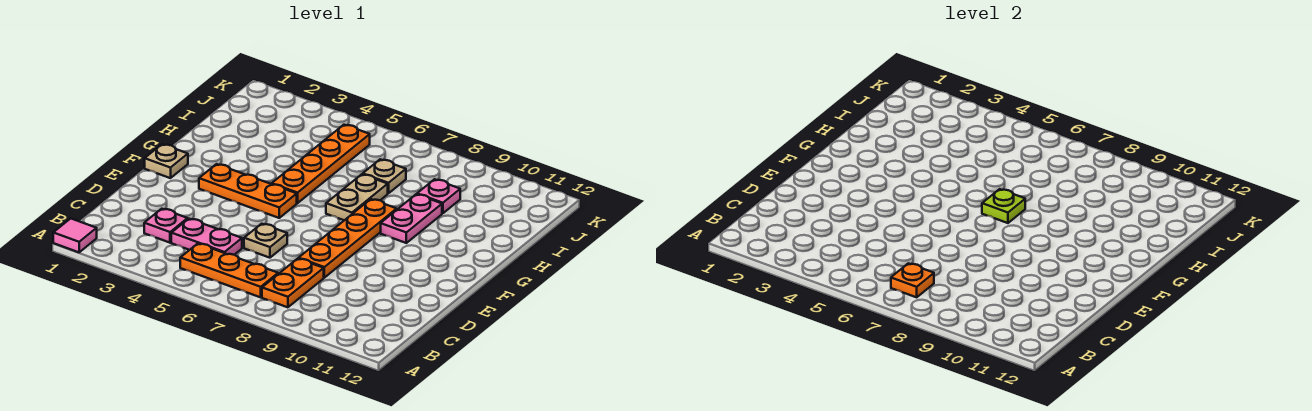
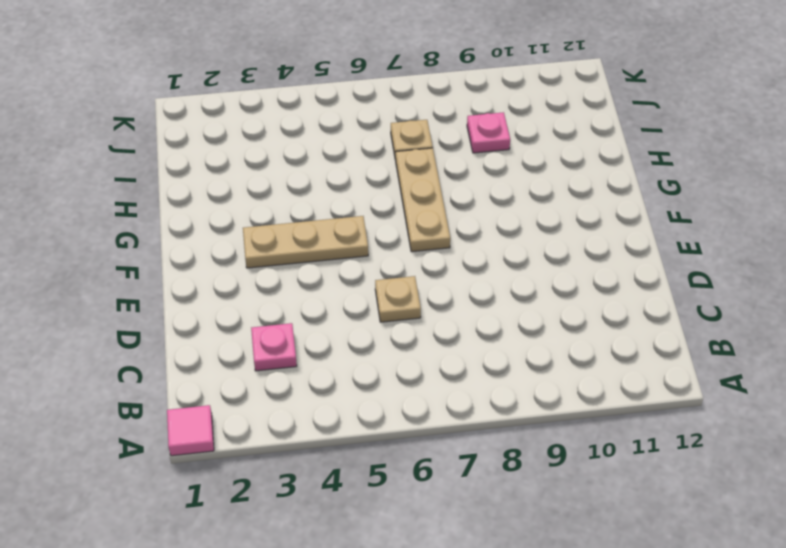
tan 1x3 plate [243,216,368,268] -> orange 1x3 plate [199,164,297,218]
tan 1x3 plate [396,148,450,252] -> tan 1x2 plate [326,174,388,220]
none -> orange 1x3 plate [180,244,278,297]
none -> orange 1x2 plate [262,259,324,307]
none -> pink 1x2 plate [171,219,242,255]

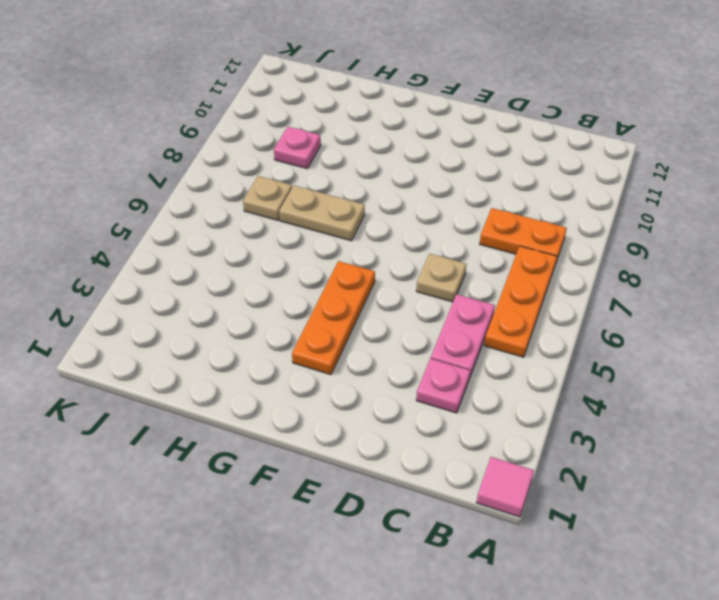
none -> orange 1x4 plate [299,199,397,278]
none -> tan 1x1 plate [145,144,188,178]
none -> orange 1x4 plate [272,125,370,203]

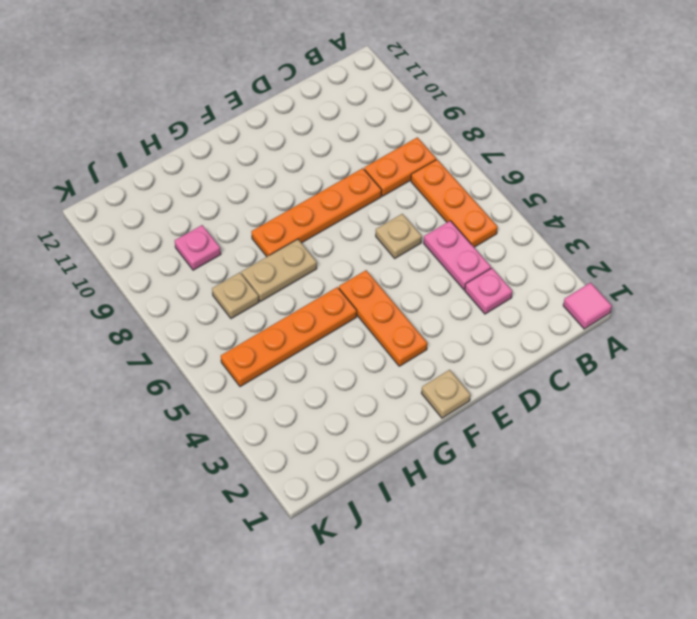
none -> pink 1x2 plate [381,194,442,243]
none -> orange 1x1 plate [891,263,934,297]
none -> lime 1x1 plate [982,189,1025,223]

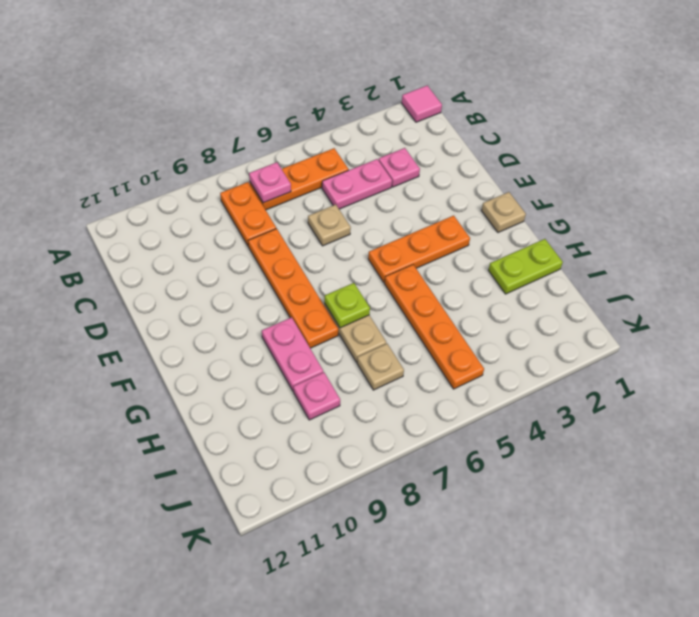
pink 1x1 plate [249,162,291,203] -> orange 1x1 plate [891,263,934,297]
lime 1x2 plate [488,239,563,294] -> none

